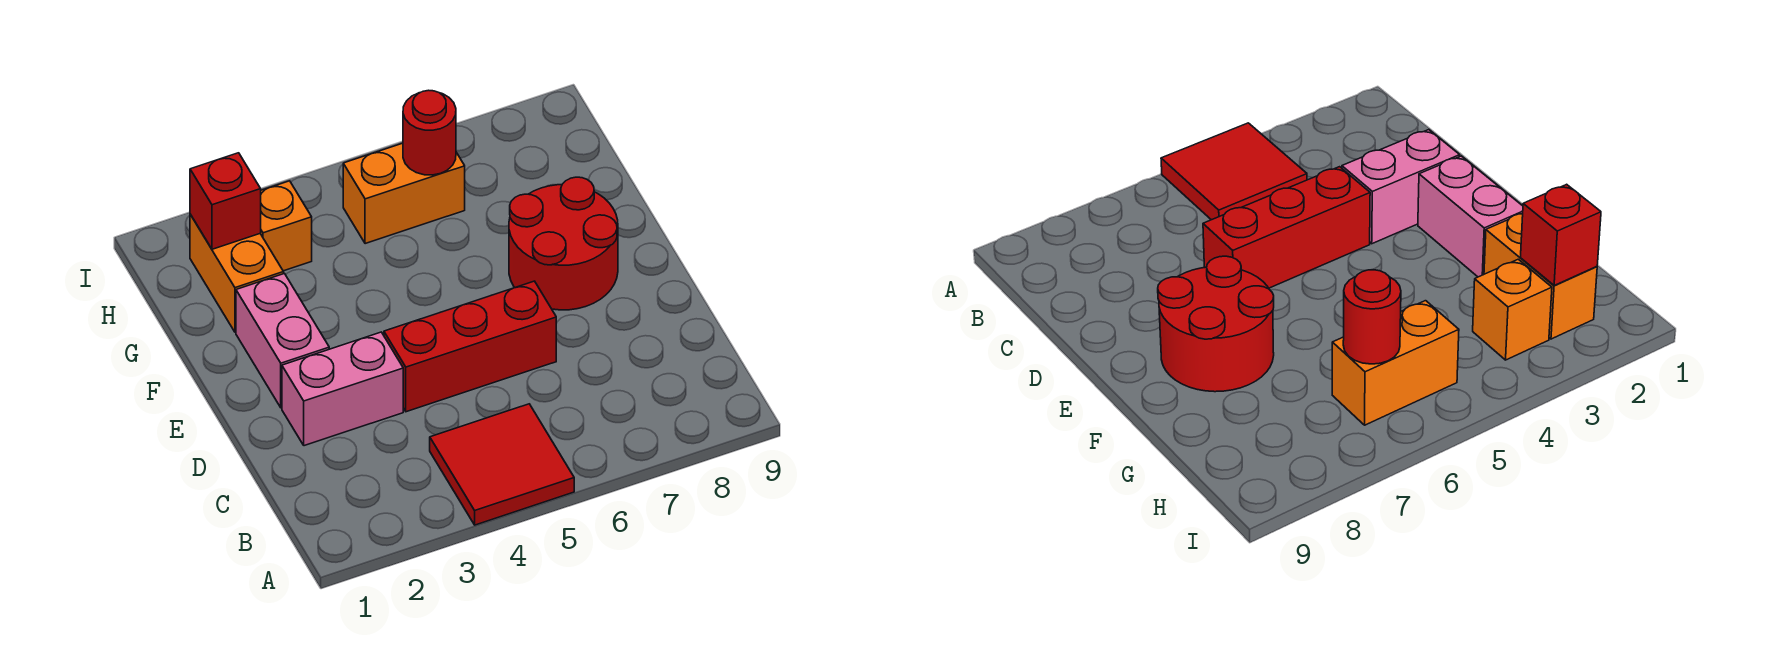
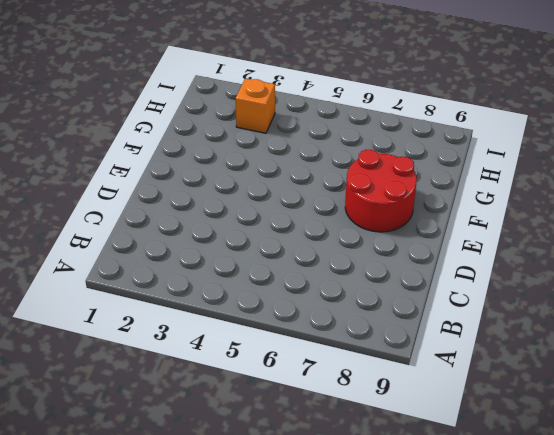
none -> red 2x2 tile [430,404,574,525]
none -> pink 1x2 brick [282,332,403,446]

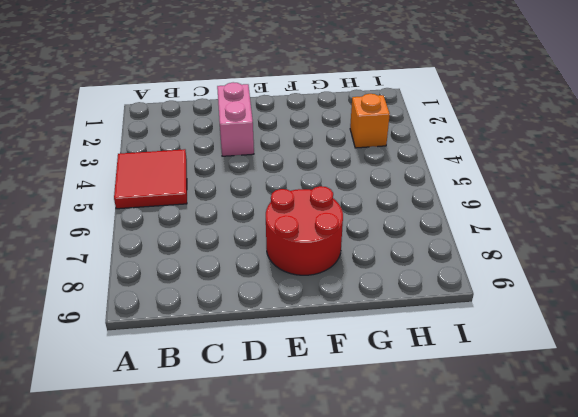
none -> red 1x3 brick [384,281,556,412]
none -> pink 1x2 brick [236,274,329,408]

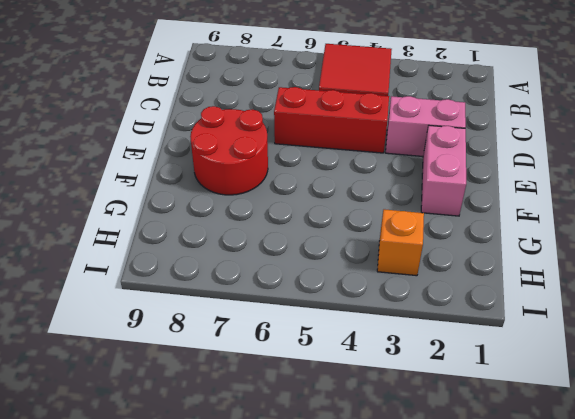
none -> orange 1x2 brick [190,214,284,332]
none -> orange 1x2 brick [343,143,465,244]

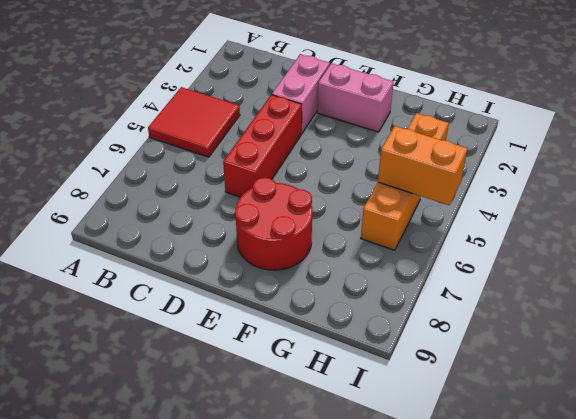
orange 1x2 brick [378,126,467,205] -> orange 1x2 brick moved to [190,214,284,332]
none -> red 1x1 brick [190,153,261,249]
none -> red 1x1 round brick [403,90,456,175]

